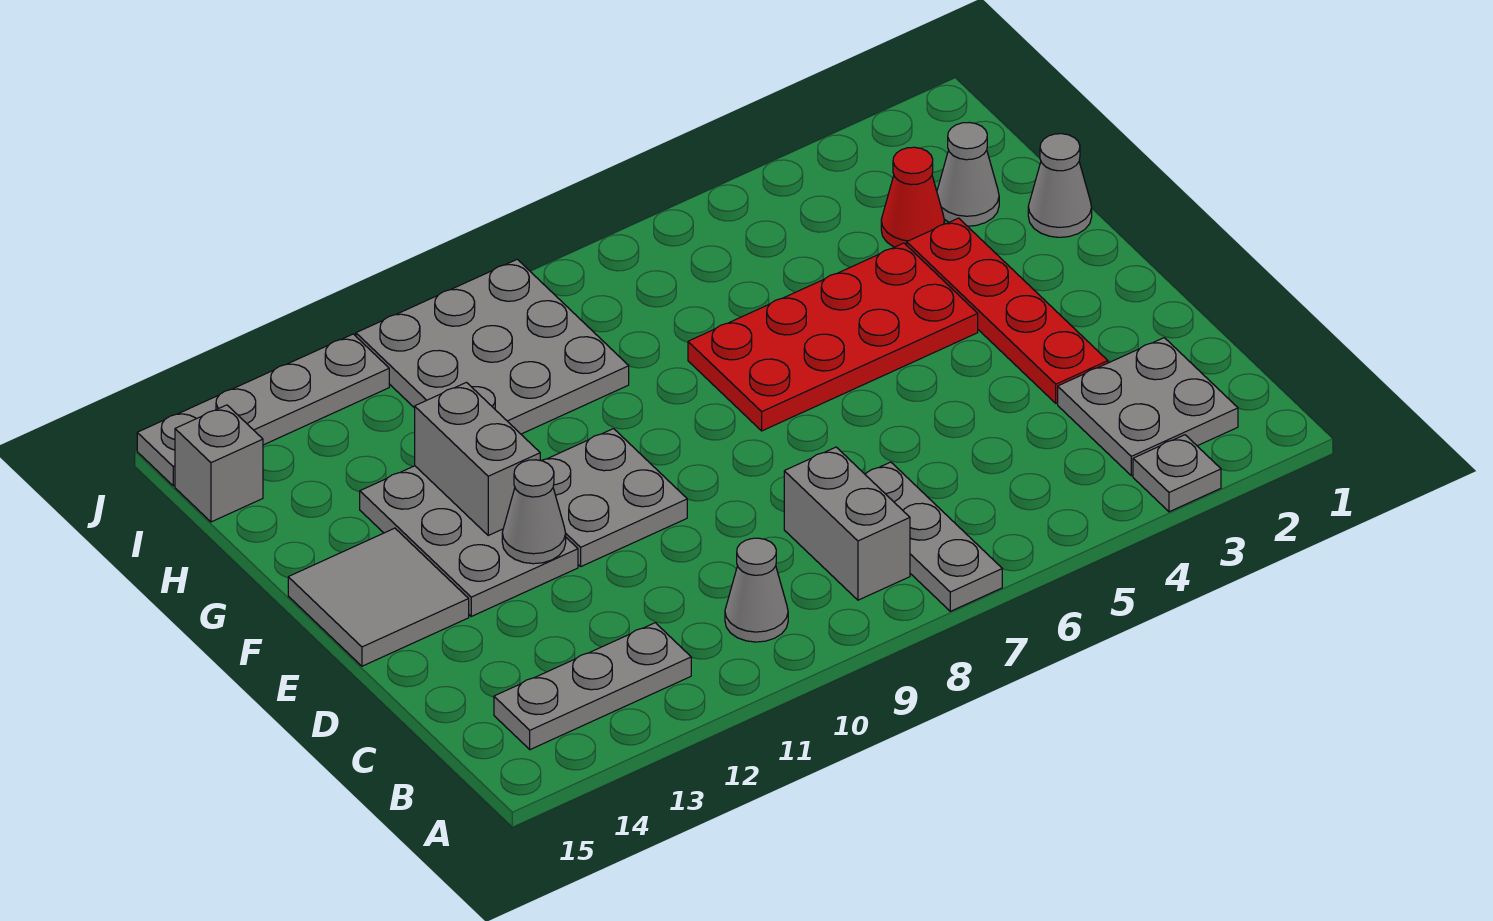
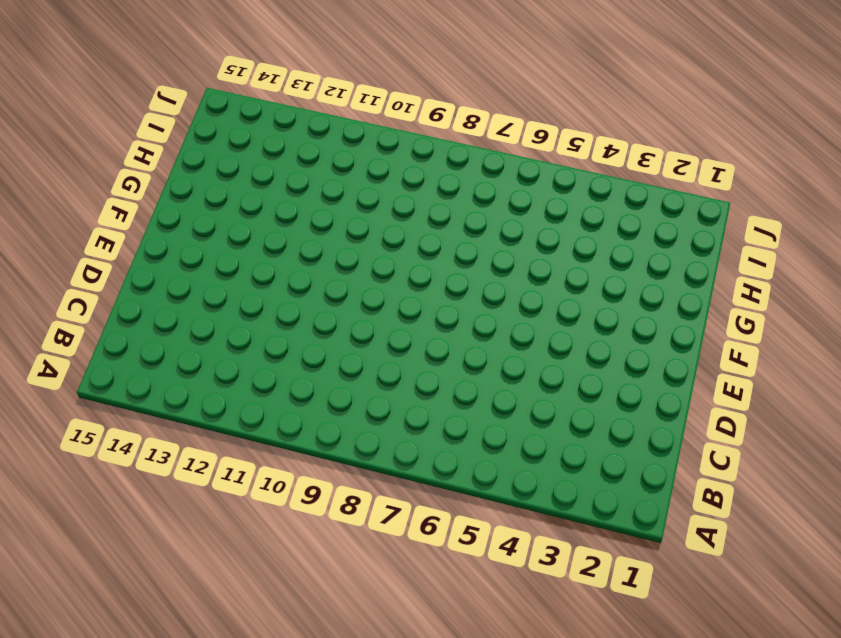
none -> grey 1x1 plate [1133,435,1221,512]
none -> grey 1x3 plate [865,462,1002,611]
none -> grey 2x2 plate [1058,338,1238,476]

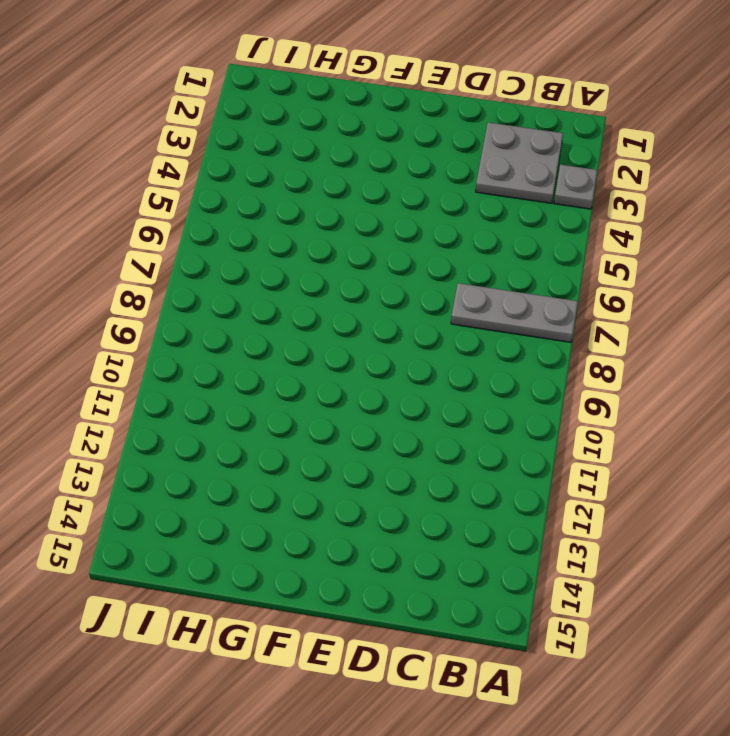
none -> grey 1x2 brick [784,447,910,600]
none -> grey 1x1 cone [725,538,788,642]
none -> grey 1x3 plate [494,623,691,750]

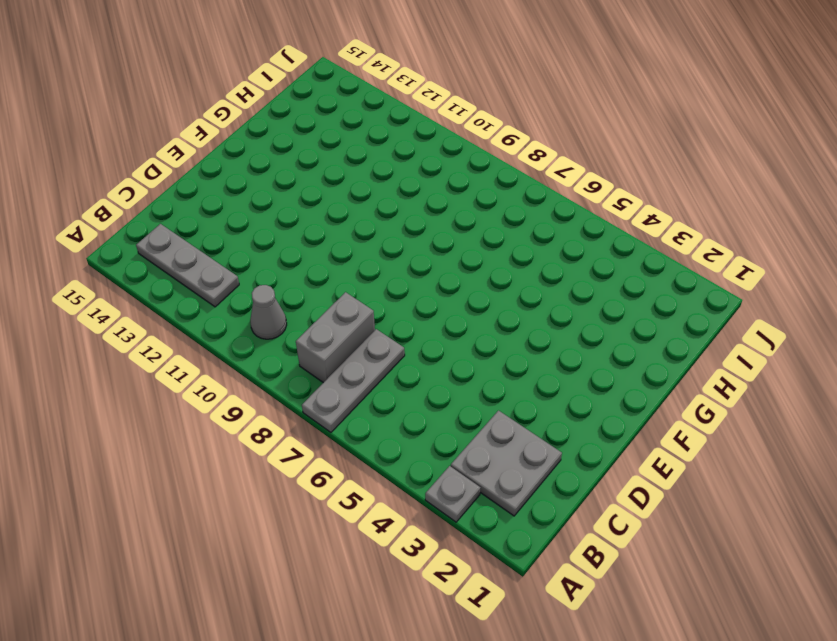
none -> red 1x4 plate [907,218,1108,403]
none -> grey 2x2 plate [542,429,687,566]
none -> grey 2x3 plate [360,466,578,616]

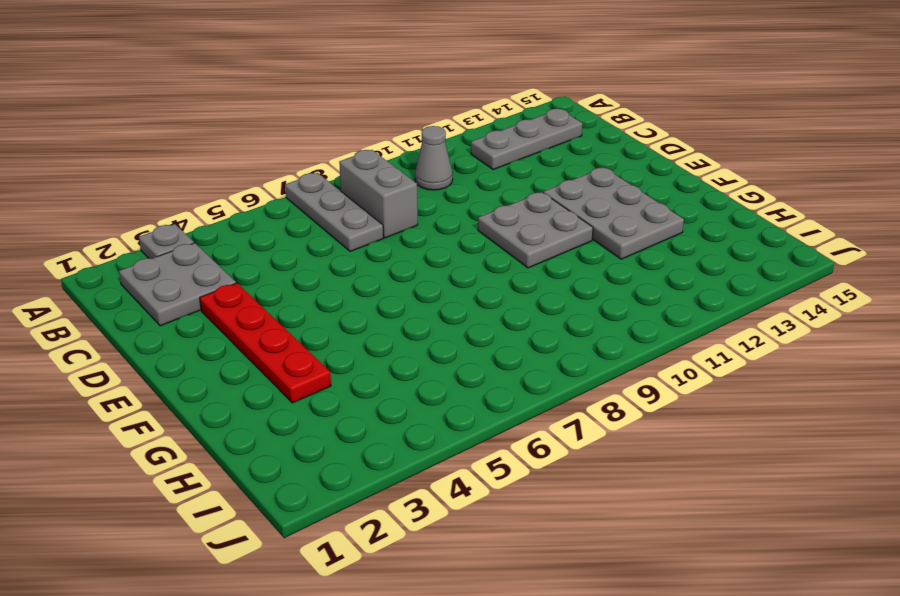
none -> grey 2x2 tile [288,528,469,666]
none -> red 2x4 plate [688,243,978,431]
none -> grey 1x1 cone [1028,134,1092,237]

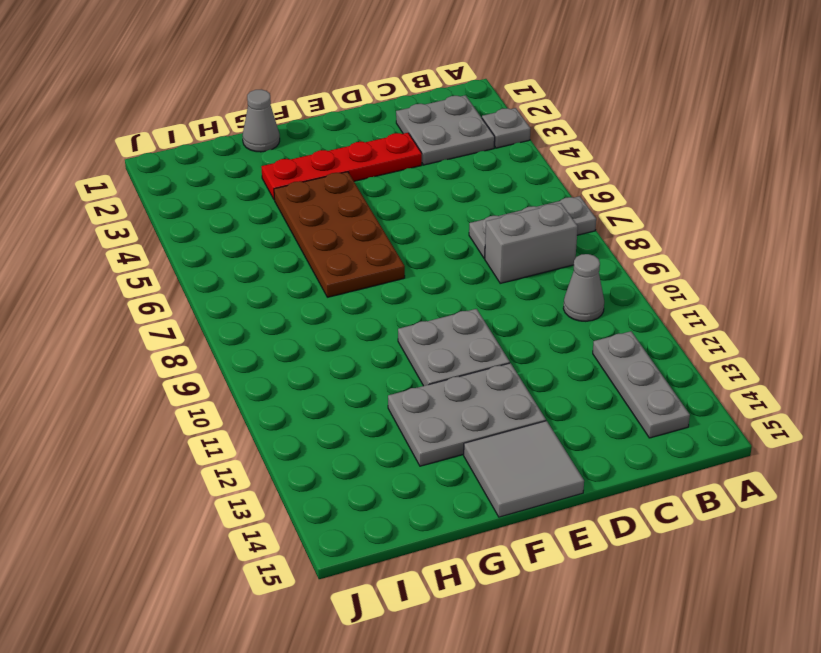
brown 2x4 plate [274,172,405,297] -> red 2x4 plate [688,243,978,431]
none -> grey 1x1 cone [937,122,999,226]
none -> red 1x1 cone [881,147,945,247]
none -> grey 3x3 plate [356,259,629,434]

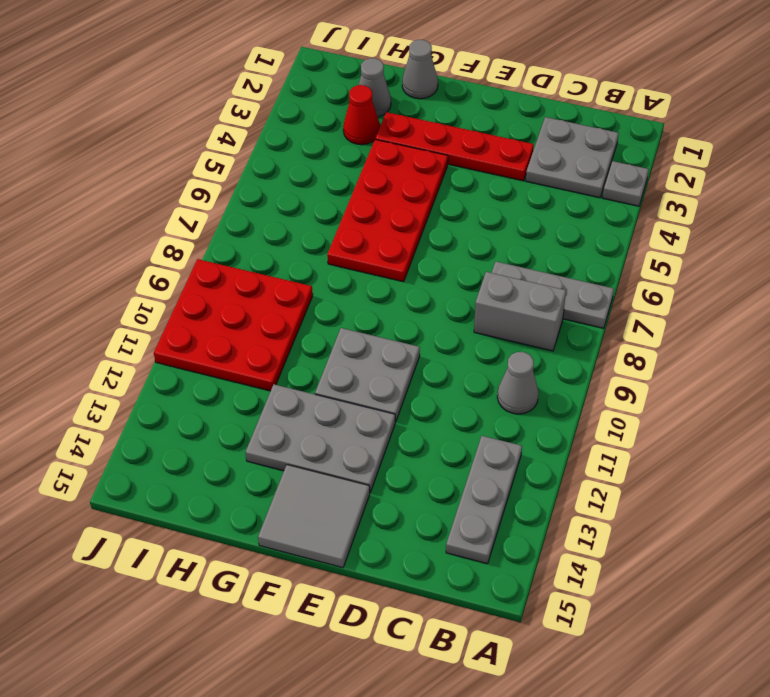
red 3x3 plate [154,259,313,391] -> grey 3x3 plate [356,259,629,434]
none -> grey 1x1 brick [175,405,263,522]
none -> grey 1x4 plate [137,334,389,486]
none -> grey 1x1 cone [502,460,566,564]

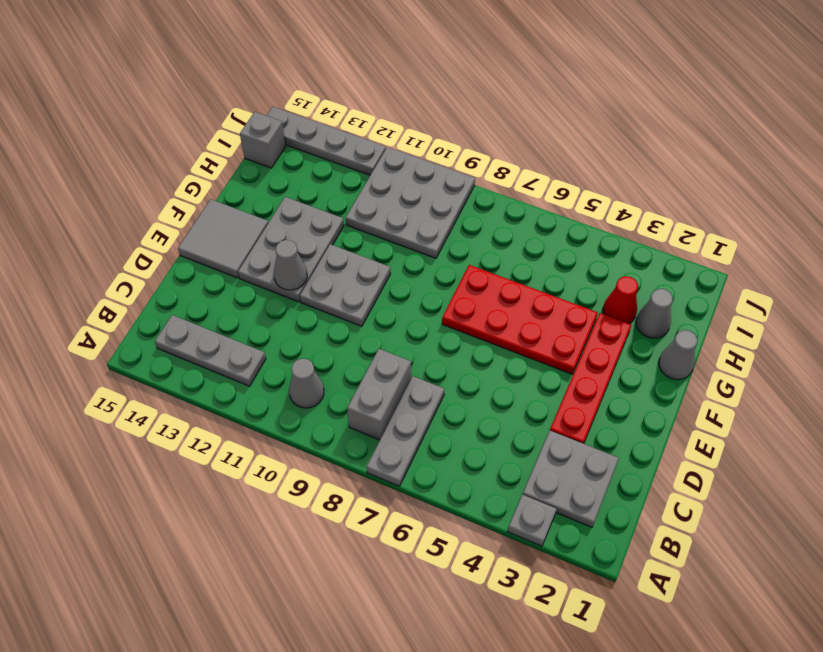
none -> grey 1x2 brick [415,382,540,535]

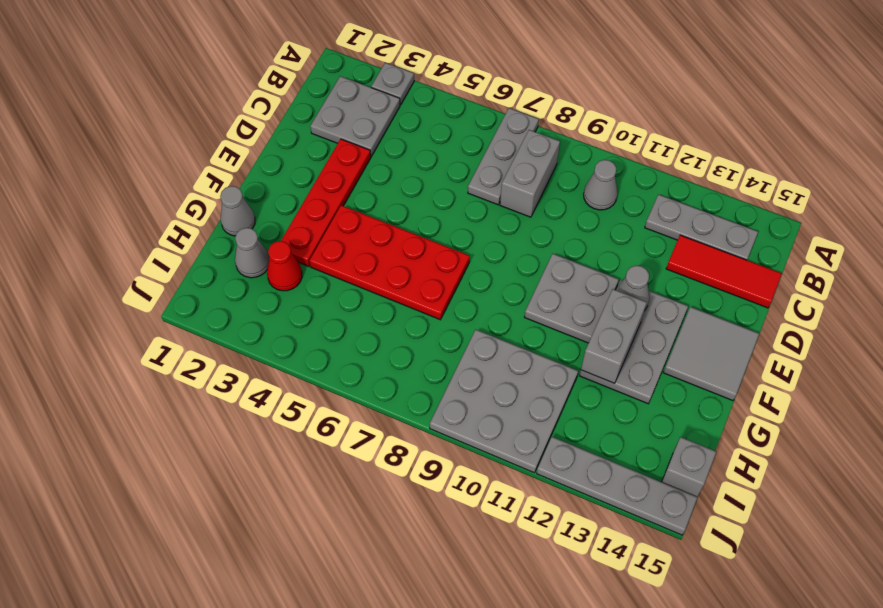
red 1x3 tile [666,235,782,308] -> none

